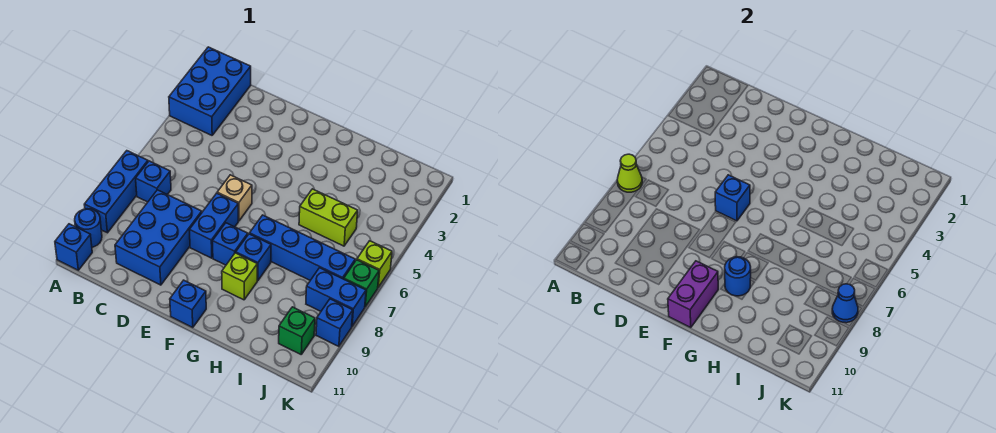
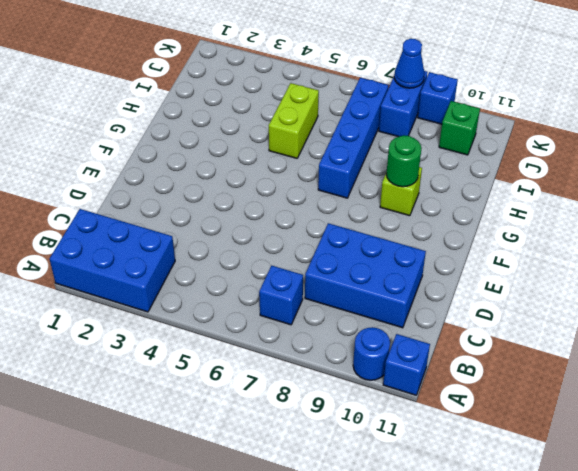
green 1x1 round brick [386,135,422,187] -> blue 1x1 round brick [725,257,751,296]
none -> blue 1x3 brick [84,151,148,233]
none -> tan 1x1 brick [217,175,252,221]
none -> blue 1x2 brick [189,193,238,258]

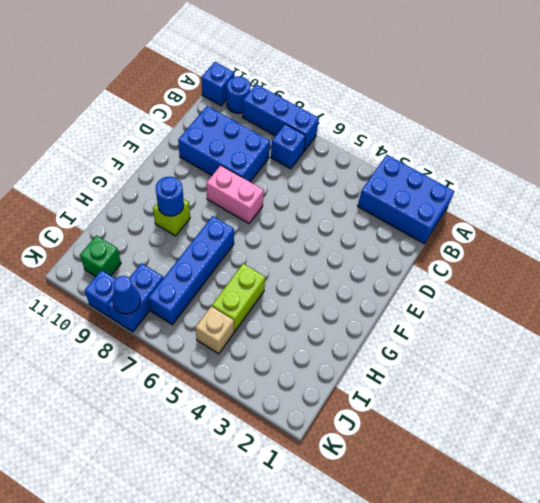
pink 1x2 brick [206,165,264,223] -> blue 1x2 brick [189,193,238,258]
tan 1x1 brick [196,306,234,354] -> tan 1x1 brick moved to [217,175,252,221]
none -> blue 1x1 brick [213,223,248,265]
none -> blue 1x1 brick [170,280,206,328]
none -> blue 1x1 brick [236,234,271,281]

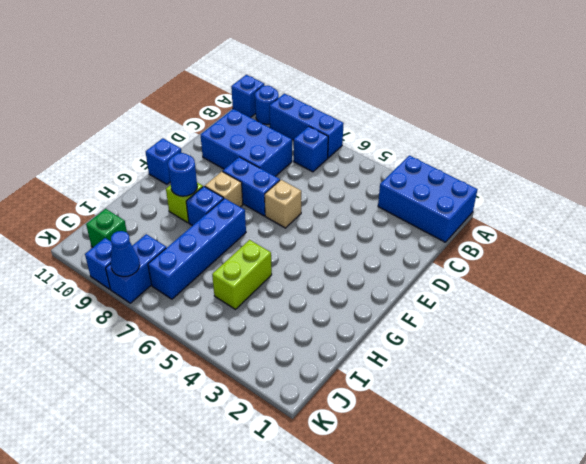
tan 1x1 brick [205,172,243,207] -> blue 1x1 brick [213,223,248,265]
none -> lime 1x1 brick [357,241,392,287]
none -> green 1x1 brick [344,260,379,307]
none -> lime 1x1 cone [617,154,642,192]

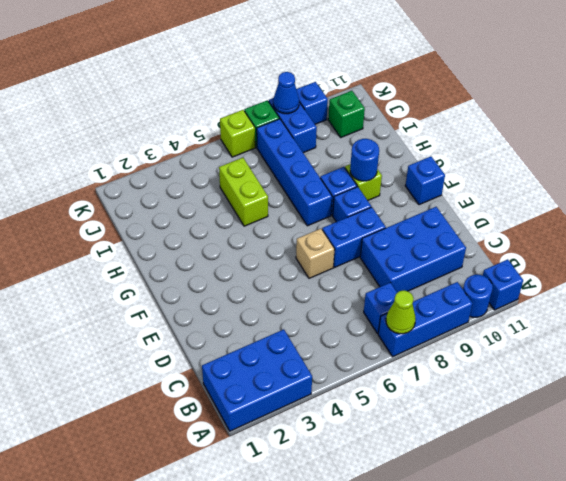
none -> blue 1x1 brick [715,175,750,221]
none -> purple 1x2 brick [668,261,718,328]

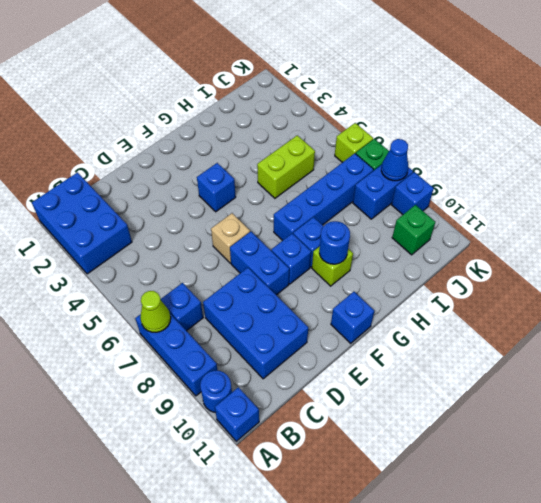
blue 1x1 brick [197,163,236,212] -> blue 1x1 brick moved to [715,175,750,221]
none -> purple 1x2 brick [668,261,718,328]

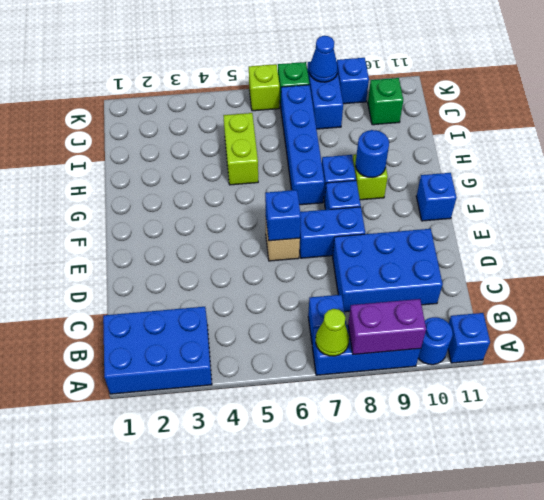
purple 1x2 brick [348,299,426,354] -> purple 1x2 brick moved to [668,261,718,328]

